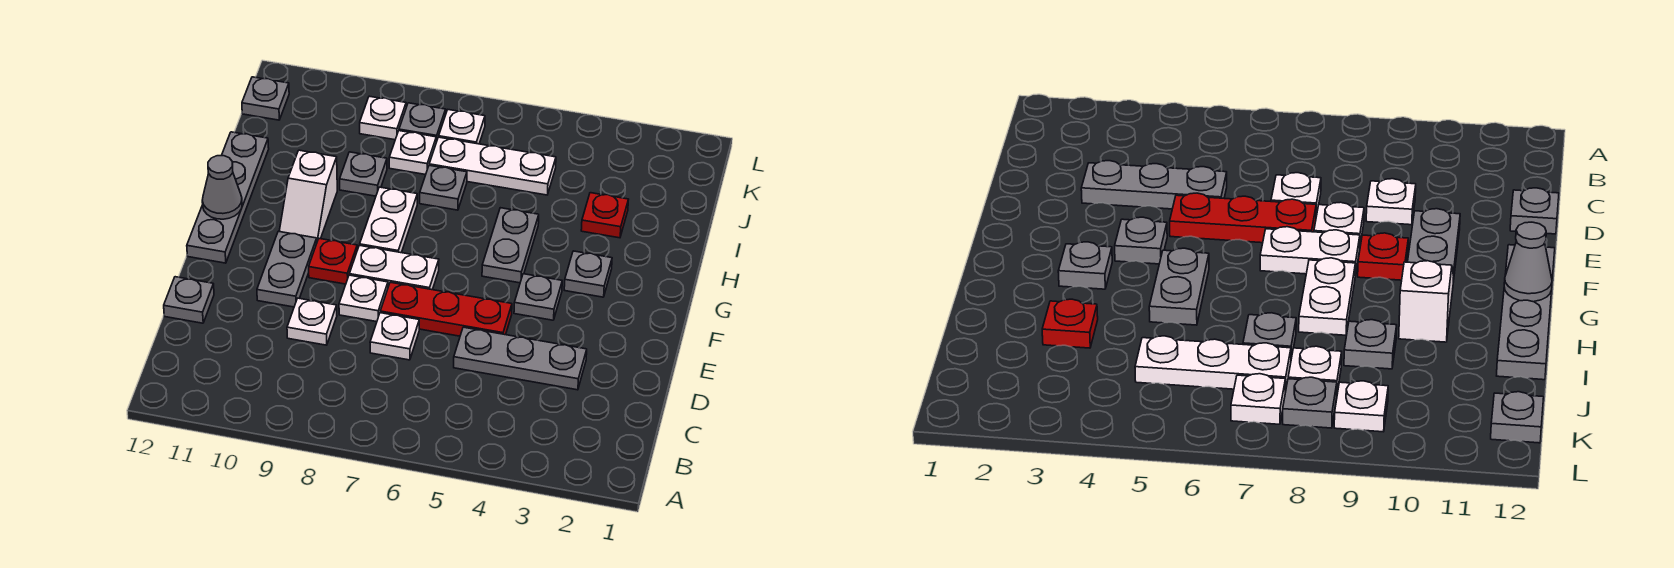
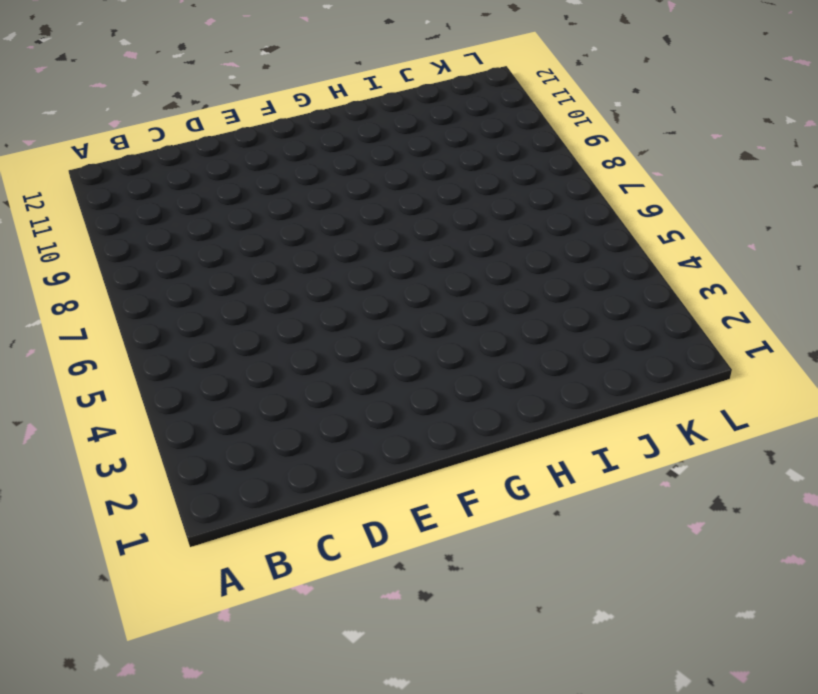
none -> grey 1x3 plate [454,327,587,390]
none -> white 1x1 plate [370,313,419,360]
none -> white 1x1 plate [287,298,337,345]

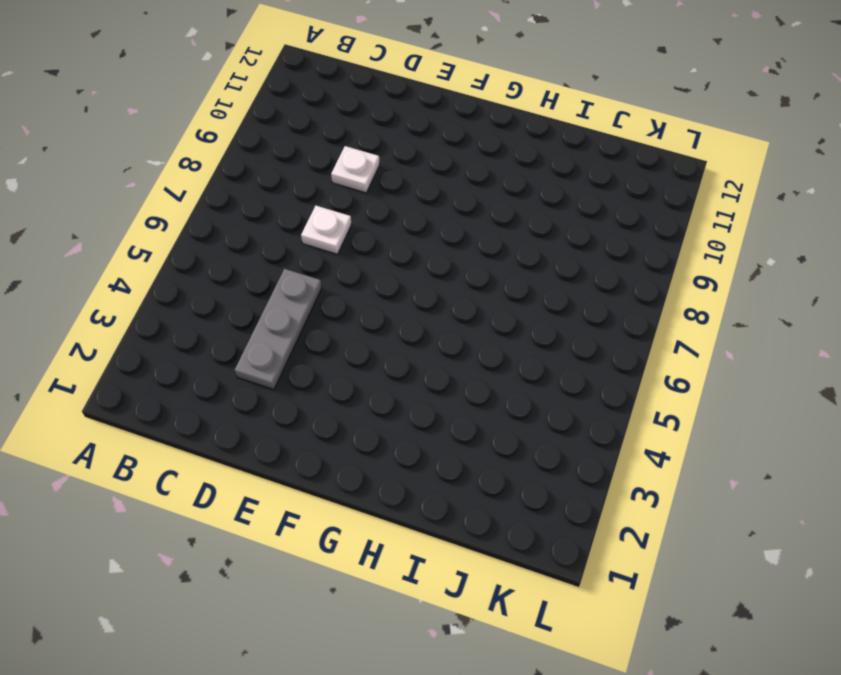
none -> grey 1x1 plate [164,277,214,323]
none -> red 1x3 plate [380,282,512,336]
none -> white 1x1 plate [339,275,388,322]

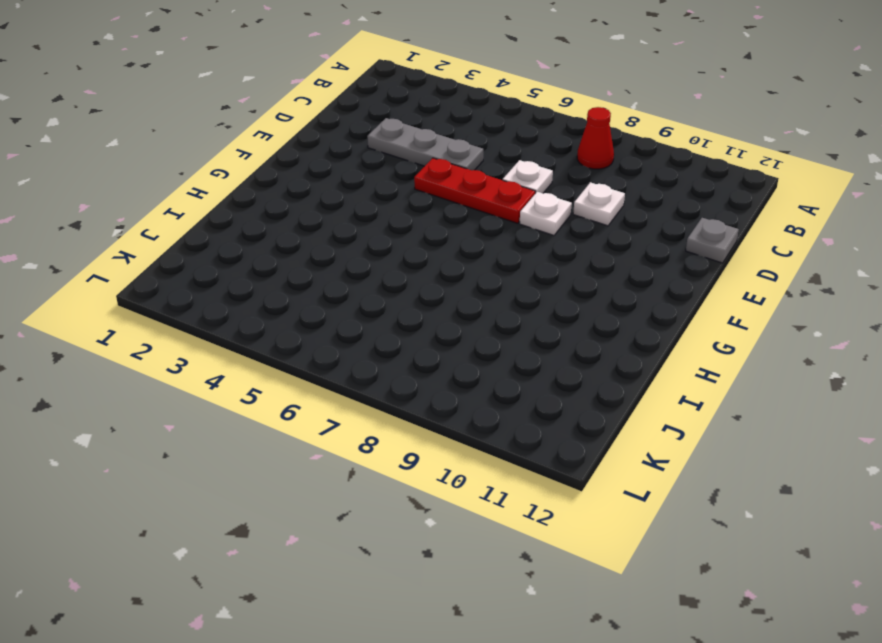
red 1x1 cone [577,107,614,169] -> none
none -> grey 1x2 plate [257,231,317,307]
none -> grey 1x1 plate [514,274,562,320]
none -> white 1x2 plate [349,245,439,290]

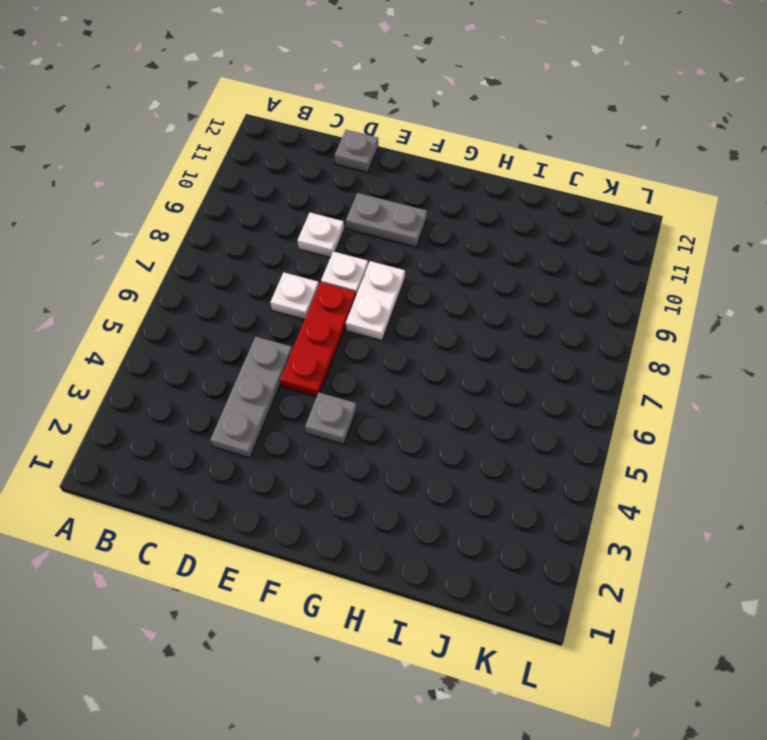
none -> red 1x1 plate [309,239,357,284]
none -> grey 1x4 plate [187,132,269,263]
none -> grey 1x1 plate [564,251,612,297]

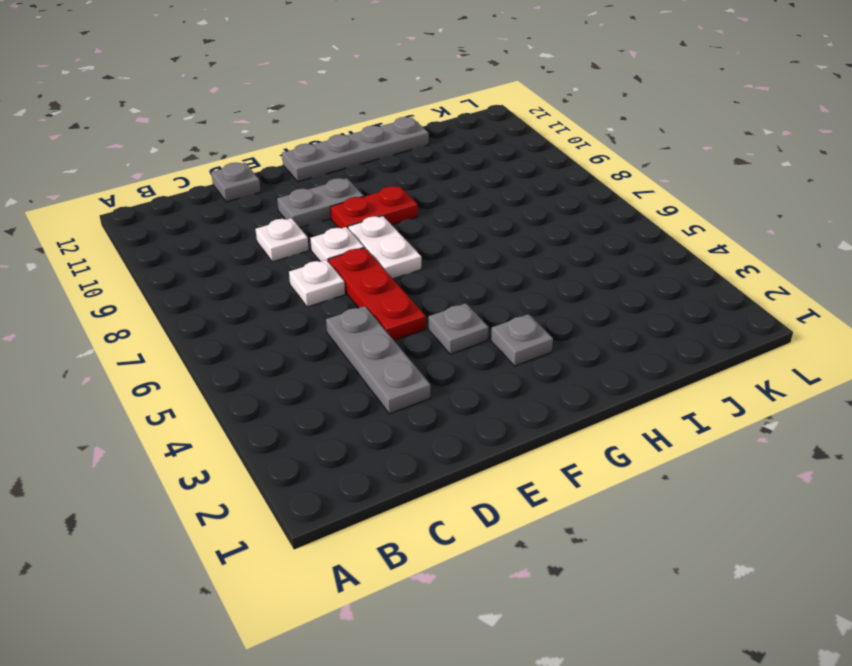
red 1x2 plate [330,186,418,228] -> red 1x1 plate [309,239,357,284]
none -> grey 1x2 plate [482,208,539,283]
none -> white 1x2 plate [360,187,417,253]
none -> white 1x2 slope [279,150,337,241]

